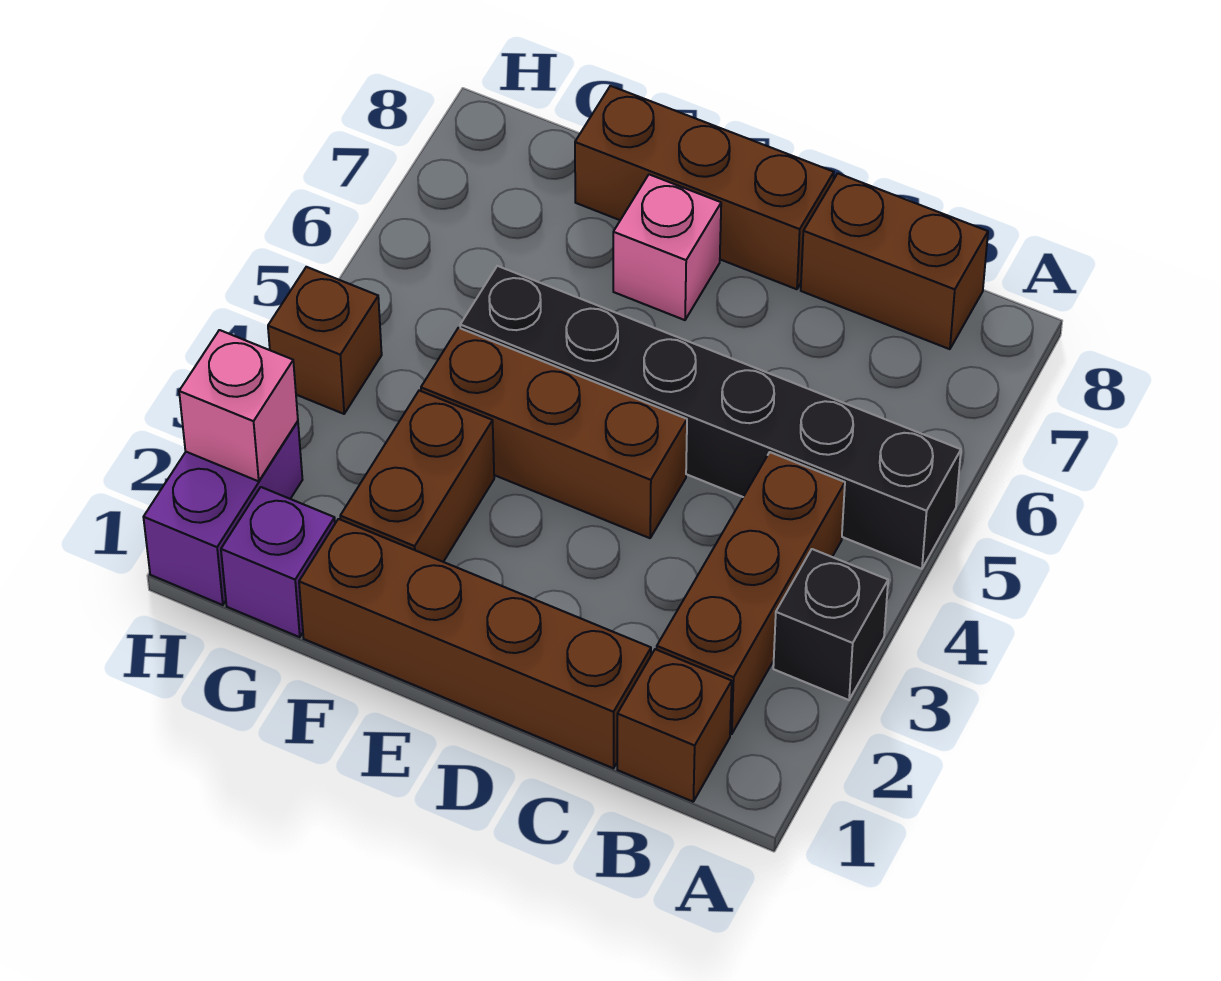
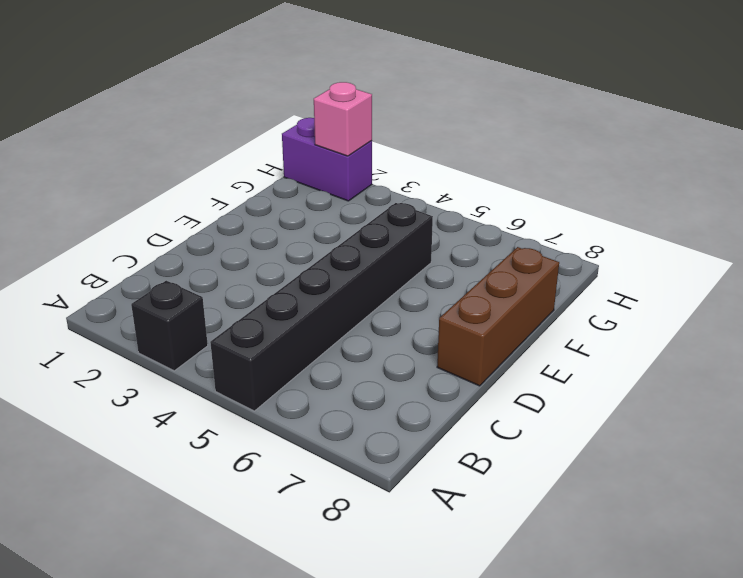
none -> brown 1x1 brick [617,649,732,802]
none -> brown 1x3 brick [657,452,845,734]
none -> brown 1x2 brick [801,173,988,349]

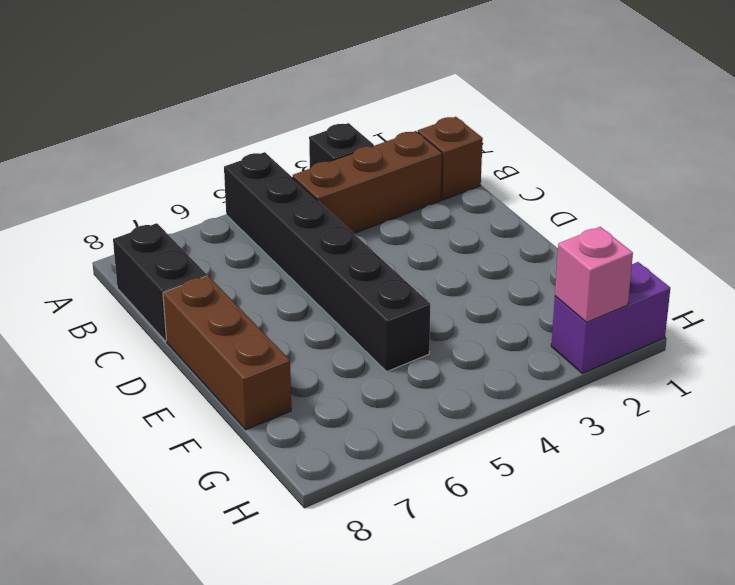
black 1x2 brick [113,223,207,341] -> brown 1x2 brick [801,173,988,349]
none -> brown 1x4 brick [299,519,651,768]
none -> brown 1x3 brick [421,328,687,538]
none -> pink 1x1 brick [613,174,721,320]

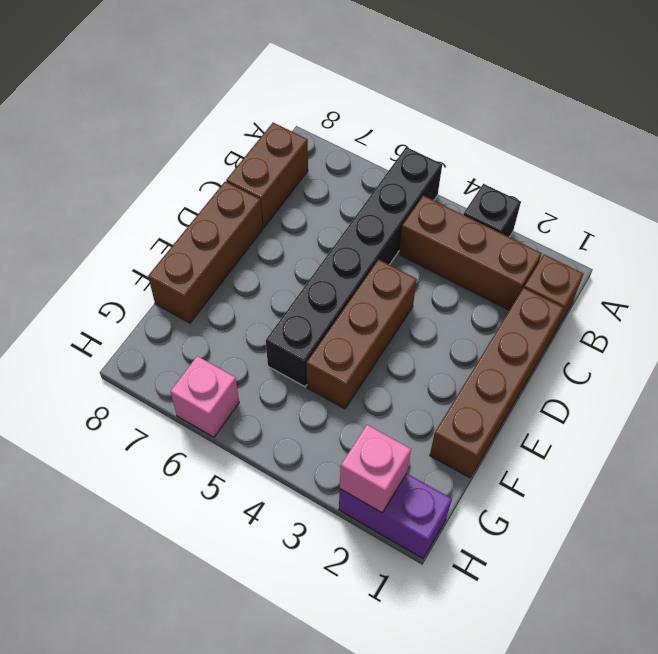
pink 1x1 brick [170,356,239,437] -> pink 1x1 brick moved to [613,174,721,320]
none -> brown 1x2 brick [340,391,494,562]
none -> purple 1x1 brick [221,487,335,637]
none -> brown 1x1 brick [268,267,382,414]

